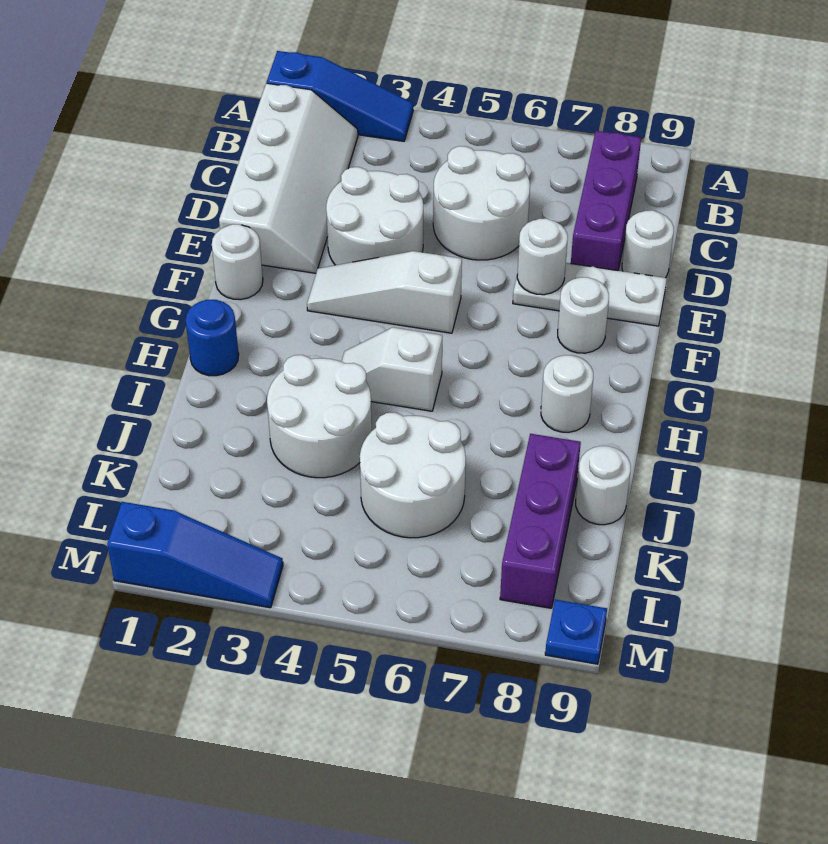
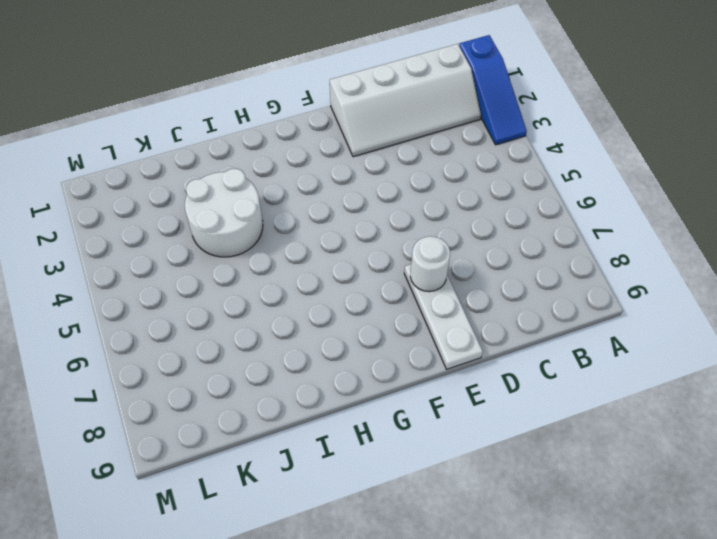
none -> purple 1x3 brick [571,131,641,270]
none -> white 2x2 round brick [433,146,530,260]
none -> white 2x2 round brick [326,167,423,265]

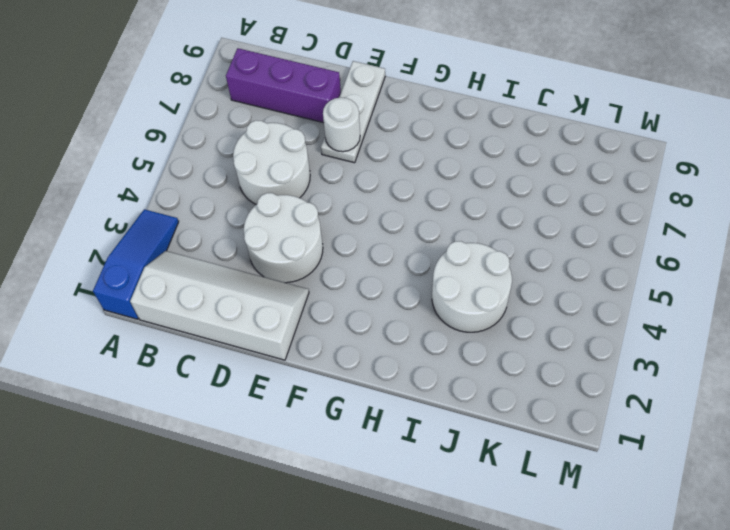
none -> white 1x1 round brick [622,210,674,278]
none -> white 1x1 round brick [212,224,263,300]
none -> white 1x3 slope [307,251,462,333]

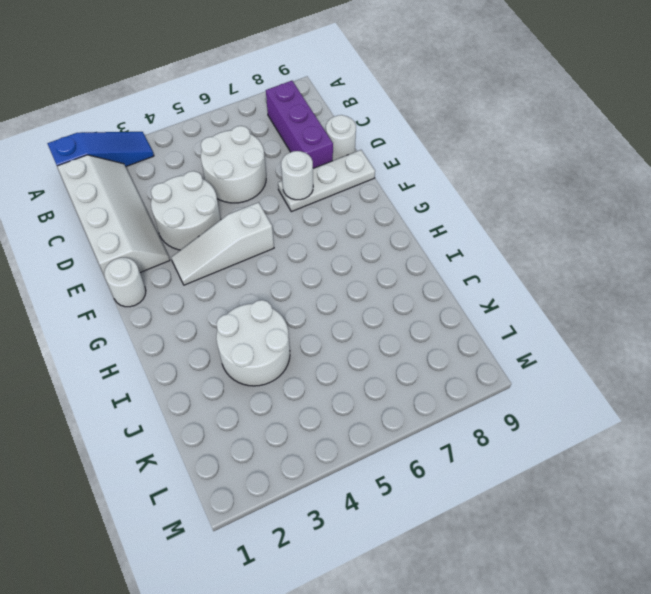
none -> white 1x1 round brick [558,277,609,353]
none -> blue 1x1 round brick [186,300,239,376]
none -> white 1x2 slope [342,327,442,411]

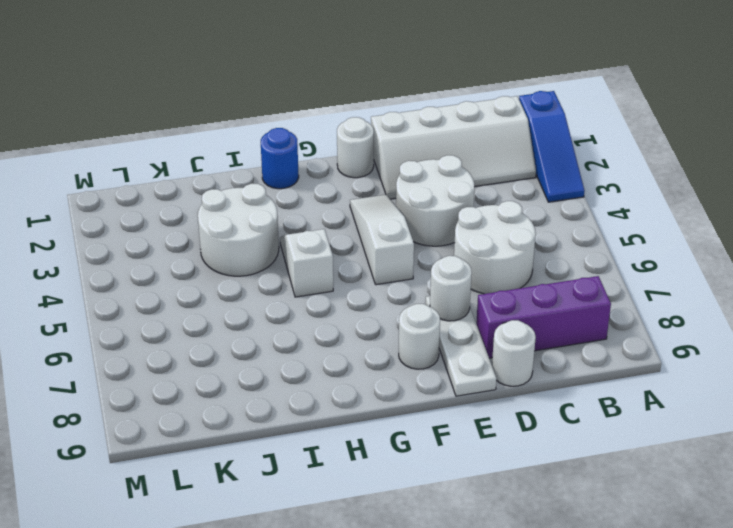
none -> white 1x1 round brick [541,355,593,432]
none -> white 2x2 round brick [360,413,466,538]
none -> purple 1x3 brick [500,434,581,608]

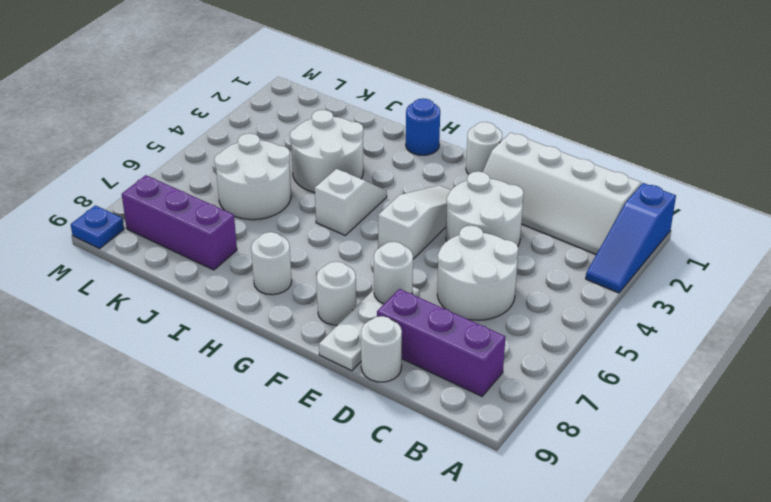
none -> white 1x1 round brick [576,446,631,525]
none -> blue 1x3 slope [107,502,283,608]

